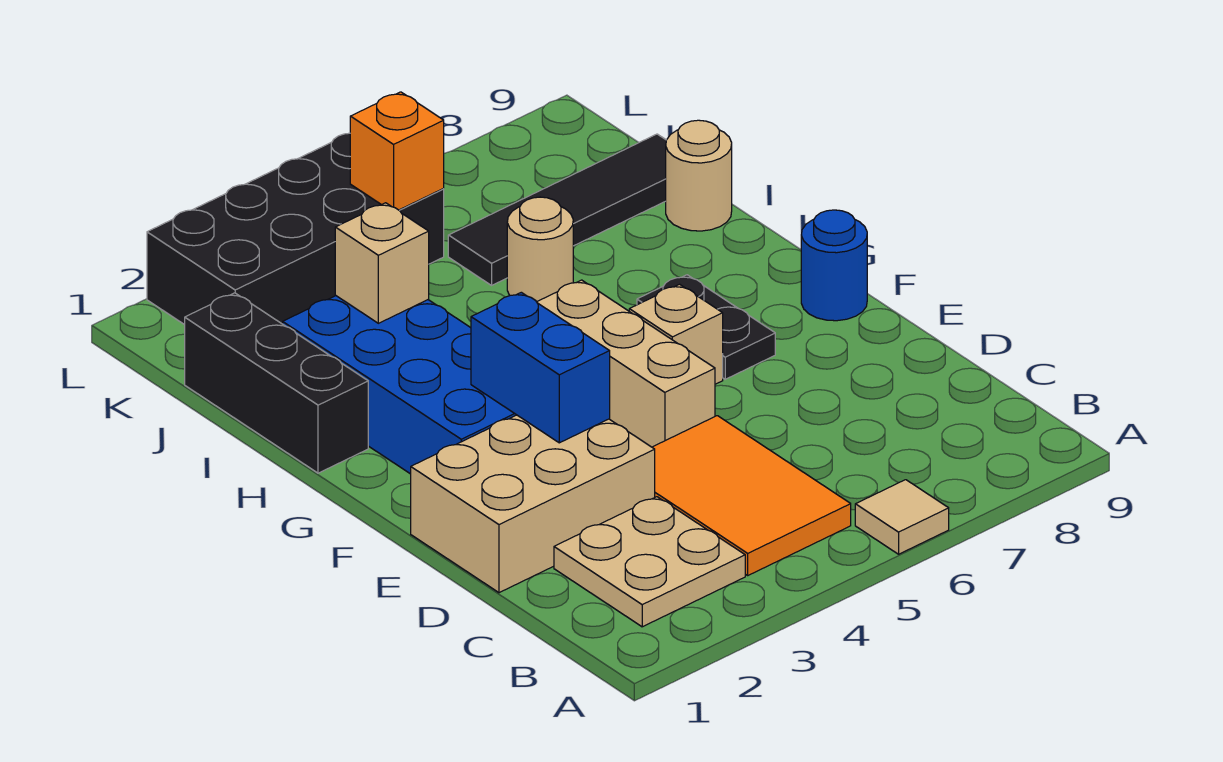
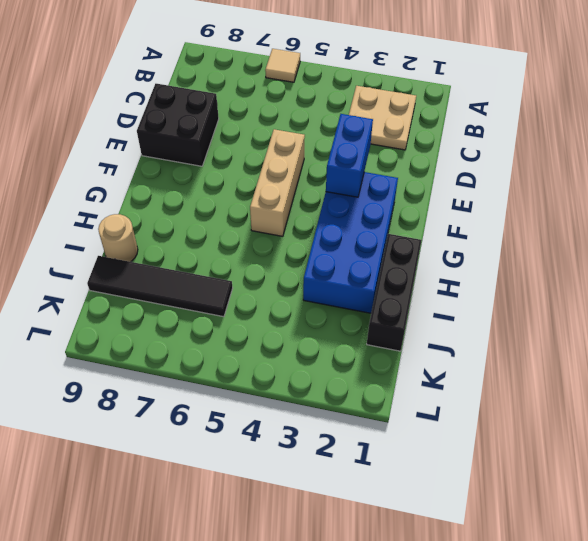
black 2x2 brick [137,84,219,166] -> none
none -> orange 2x3 tile [652,416,851,575]
none -> tan 2x3 brick [411,415,655,593]
none -> tan 1x1 brick [629,284,723,384]

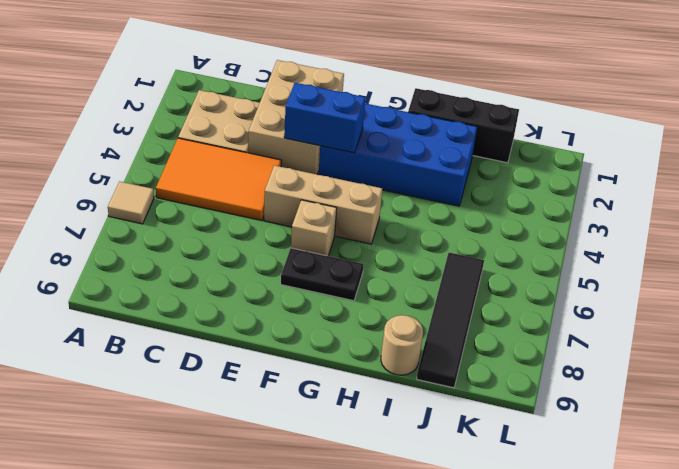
none -> blue 1x1 round brick [801,210,867,321]
none -> tan 1x1 round brick [507,197,573,302]
none -> black 2x4 brick [147,133,444,325]

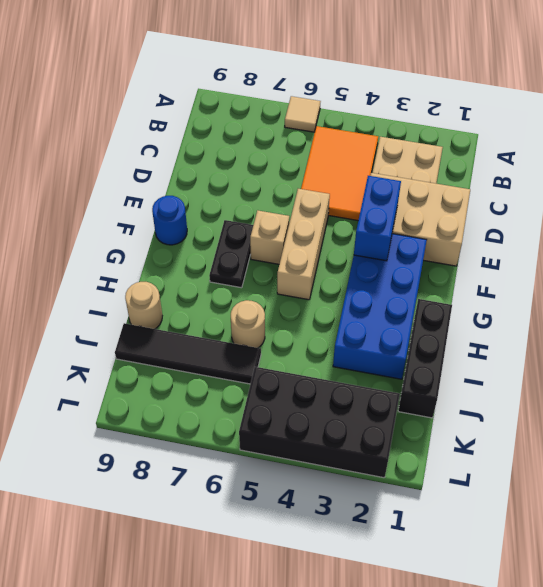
none -> tan 1x1 brick [335,203,429,323]
none -> orange 1x1 brick [350,92,444,210]

